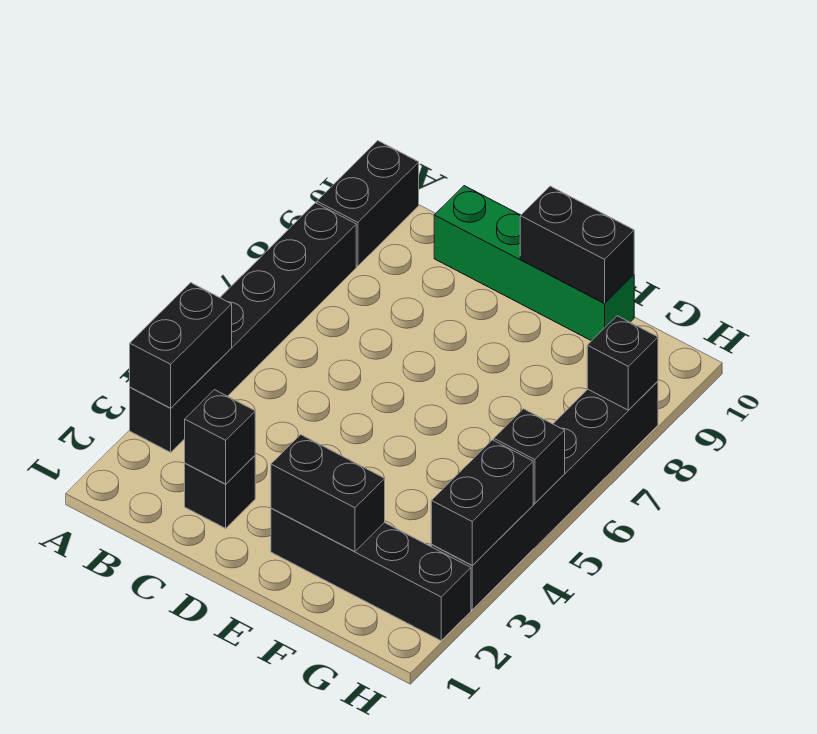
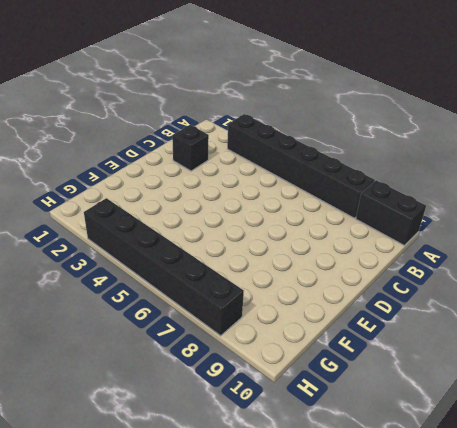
none -> green 1x4 brick [434,186,634,341]
none -> black 1x4 brick [271,508,471,641]
none -> black 1x2 brick [130,283,232,408]

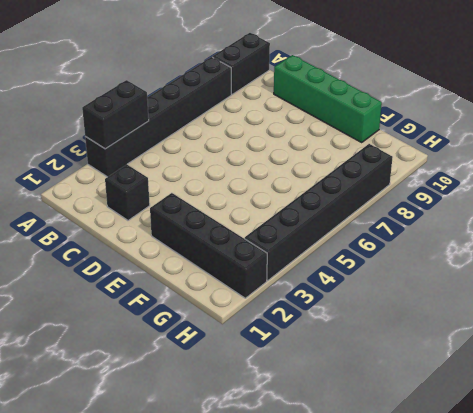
none -> black 1x1 brick [185,390,255,484]
none -> black 1x2 brick [271,435,385,551]
none -> black 1x2 brick [520,186,634,303]

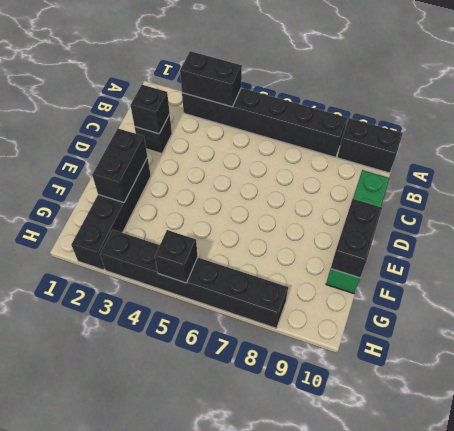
none -> black 1x2 brick [431,440,533,565]
none -> black 1x1 brick [587,316,658,410]

